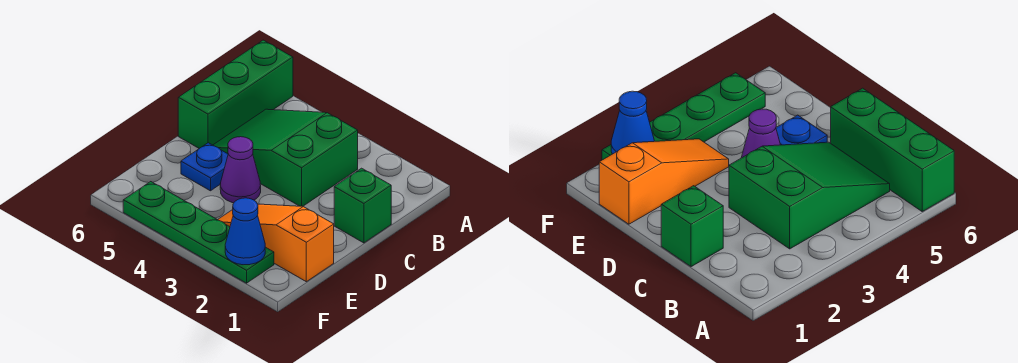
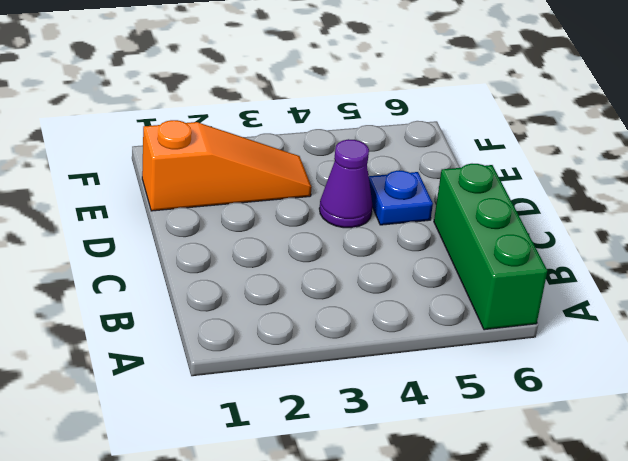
none -> green 2x3 slope [213,109,358,206]
none -> green 1x1 brick [334,168,391,243]

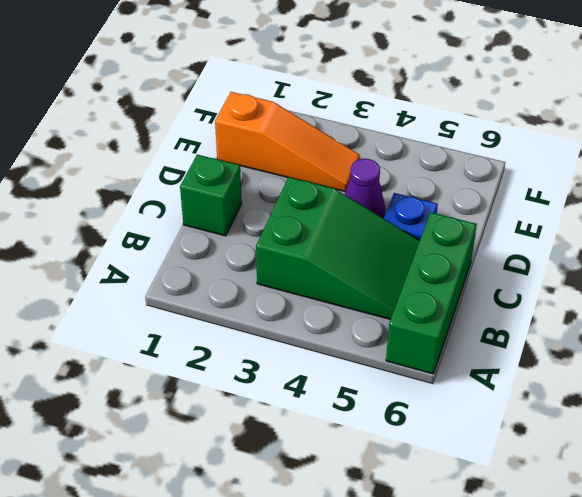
none -> green 1x4 plate [123,182,274,283]
none -> blue 1x1 cone [225,198,265,265]

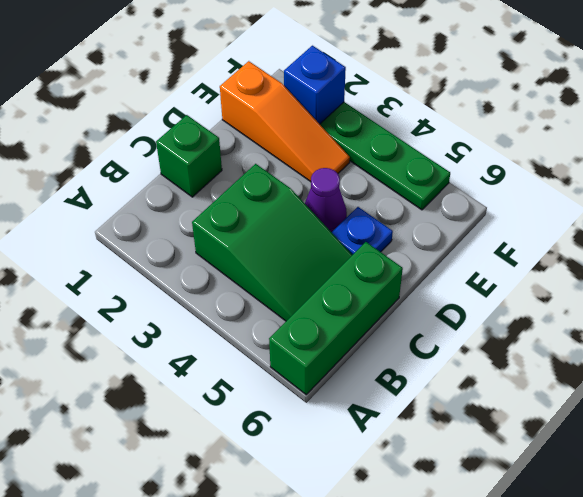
blue 1x1 brick [284,46,346,124] -> blue 1x1 cone [225,198,265,265]

